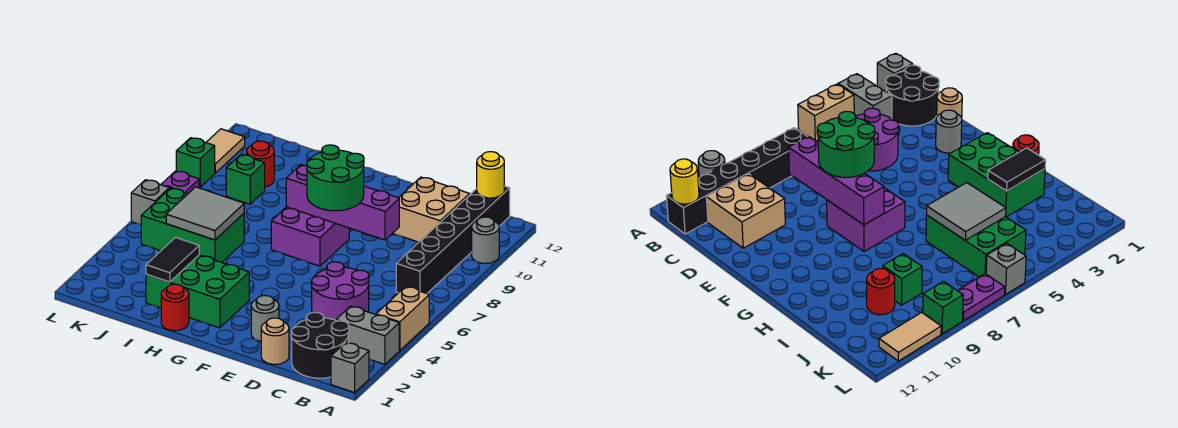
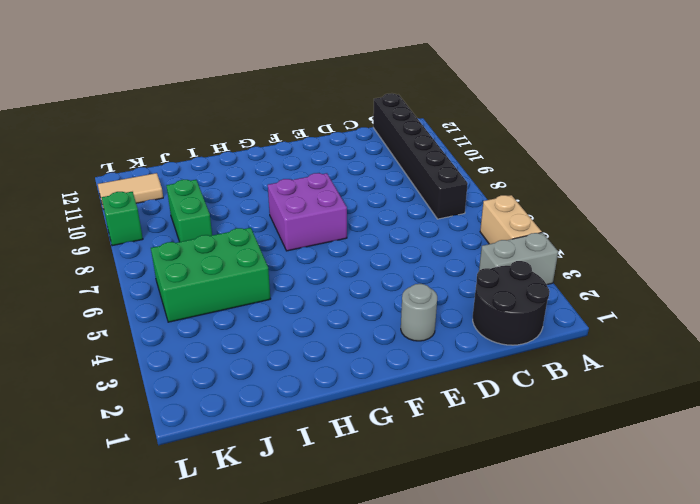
green 1x2 brick [166,180,212,242] -> green 1x1 brick [226,155,265,204]
tan 1x2 tile [98,173,163,209] -> tan 1x2 tile turned to [206,129,245,173]
none -> grey 1x1 brick [331,343,369,393]
none -> grey 1x1 round brick [472,217,499,263]
none -> purple 2x2 round brick [311,262,369,320]

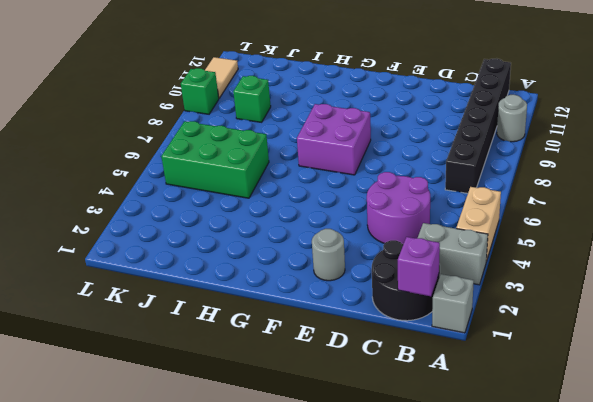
purple 1x1 brick [398,237,440,296] -> none
none -> tan 2x2 brick [393,177,470,242]
none -> tan 1x1 round brick [261,318,289,364]
none -> green 2x3 brick [146,255,249,328]

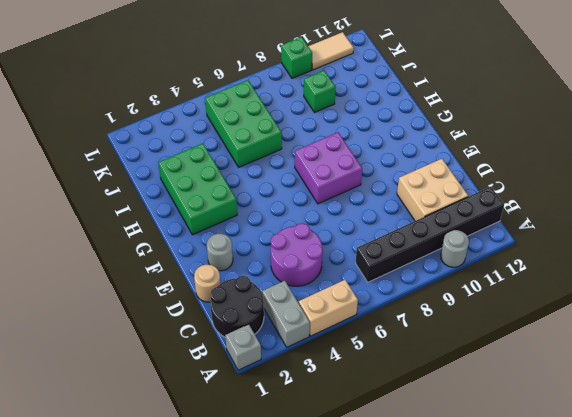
none -> red 1x1 round brick [161,284,189,331]
none -> red 1x1 round brick [247,141,274,187]
none -> grey 1x1 brick [131,180,169,224]

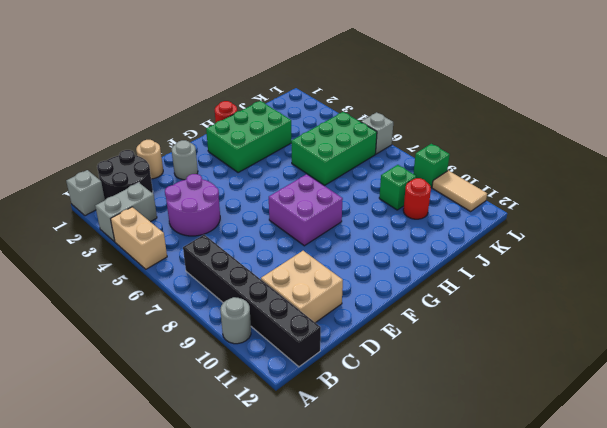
none -> purple 1x2 plate [161,171,199,194]
none -> yellow 1x1 round brick [477,152,504,198]
none -> purple 1x4 brick [286,165,399,240]

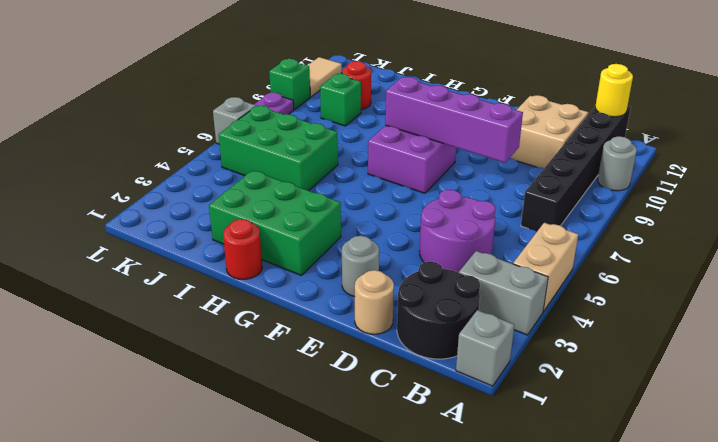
none -> black 1x2 tile [146,237,199,282]
none -> grey 2x2 tile [166,187,244,240]
none -> green 2x2 round brick [307,145,364,211]

